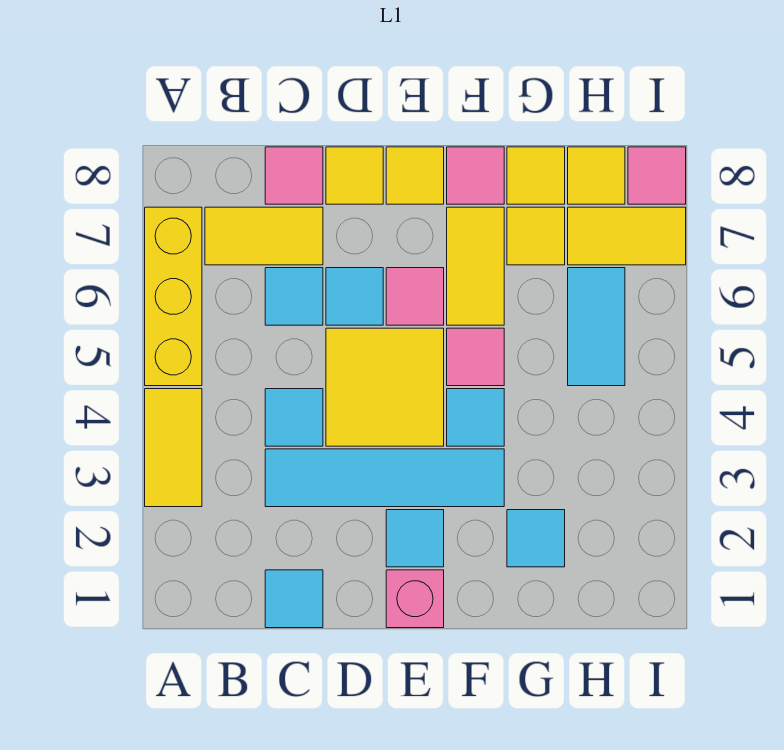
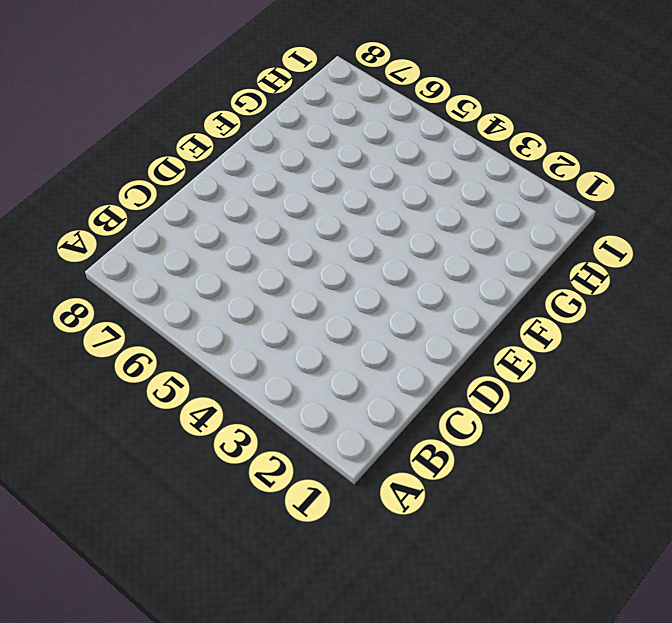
none -> yellow 1x2 tile [145,389,202,507]
none -> yellow 1x3 brick [145,207,202,386]
none -> yellow 1x2 tile [205,207,323,265]

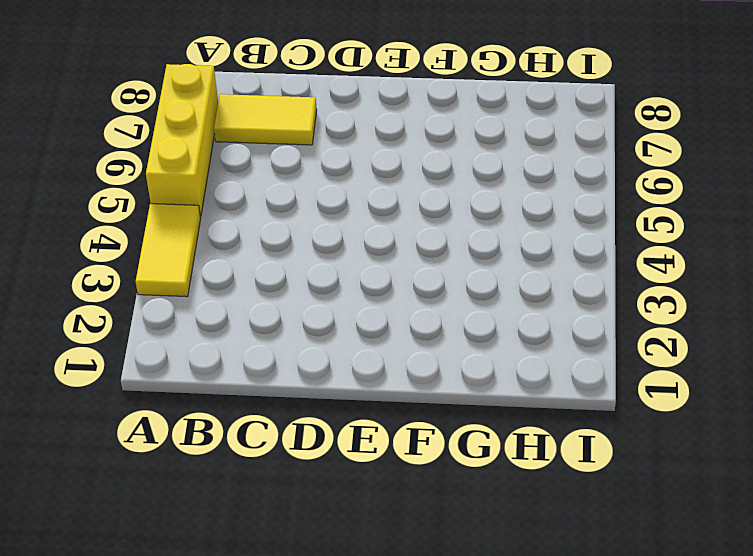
none -> cyan 1x1 tile [265,570,323,628]
none -> cyan 1x4 tile [265,449,504,507]
none -> cyan 1x1 tile [265,389,323,446]

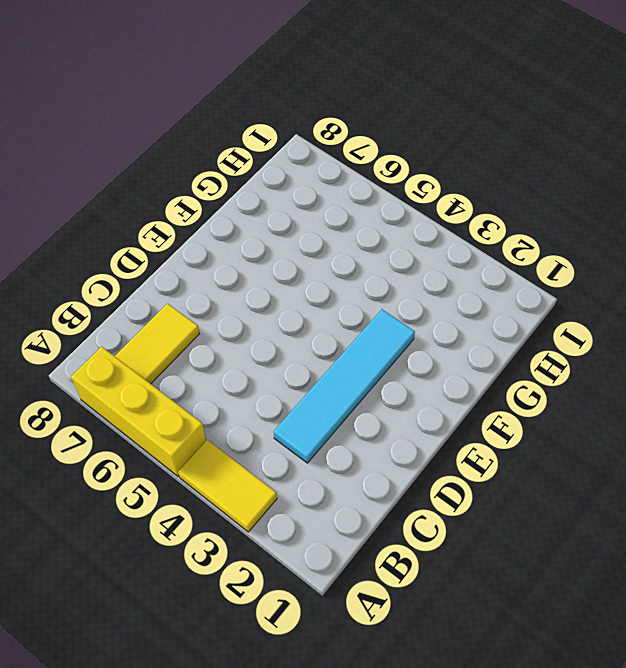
none -> cyan 1x1 tile [265,570,323,628]
none -> cyan 1x1 tile [265,389,323,446]
none -> cyan 1x1 tile [265,268,323,325]

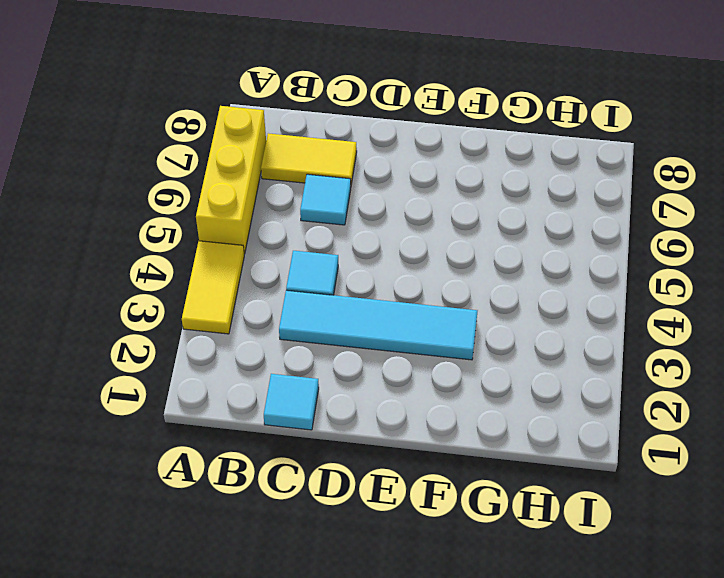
none -> pink 1x1 tile [265,147,323,204]
none -> yellow 2x2 tile [326,328,444,446]
none -> cyan 1x1 tile [326,268,383,325]

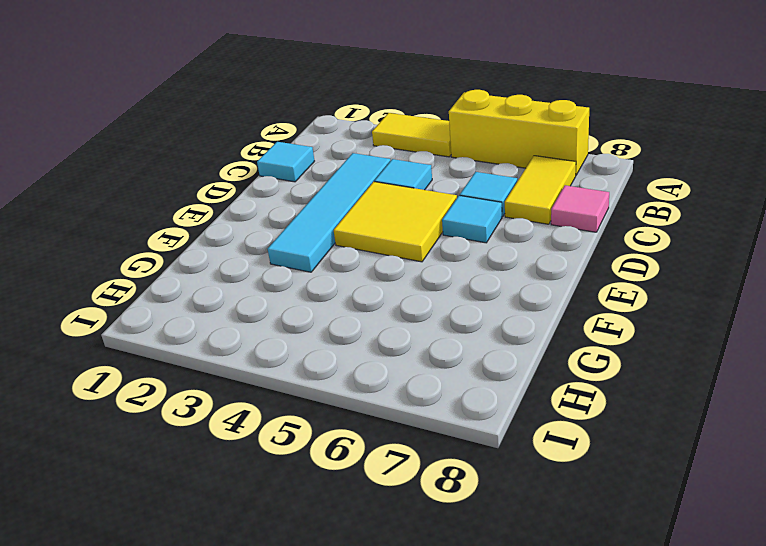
none -> yellow 1x1 tile [326,147,383,204]
none -> pink 1x1 brick [386,570,444,628]
none -> cyan 1x1 tile [386,510,444,567]

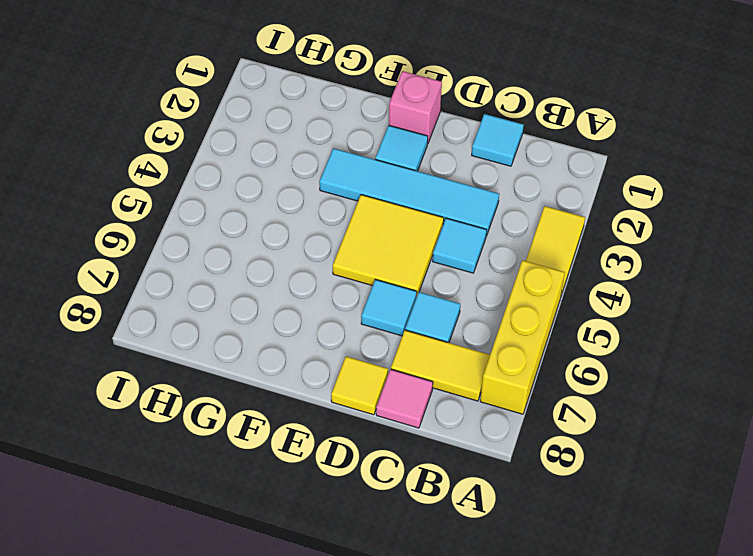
none -> pink 1x1 tile [386,268,444,325]
none -> yellow 1x1 tile [386,147,444,204]
none -> cyan 1x1 tile [447,389,504,446]

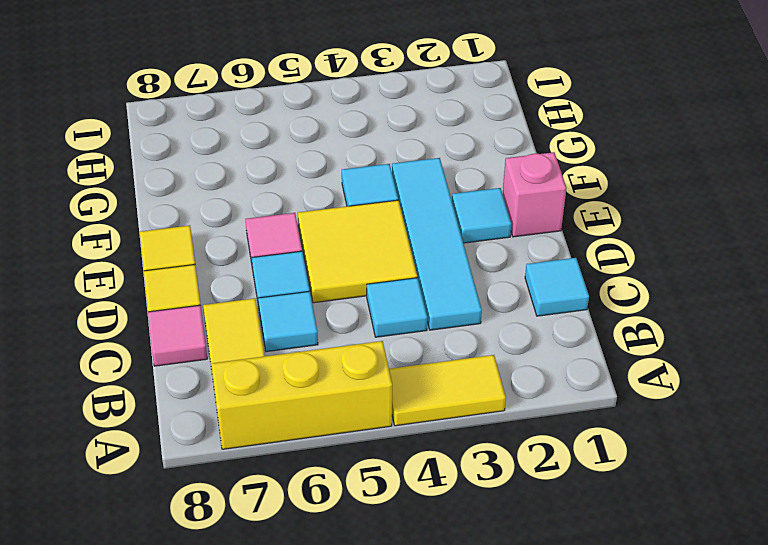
none -> pink 1x1 tile [447,328,504,386]
none -> yellow 1x2 tile [447,207,504,325]
none -> pink 1x1 tile [447,147,504,204]

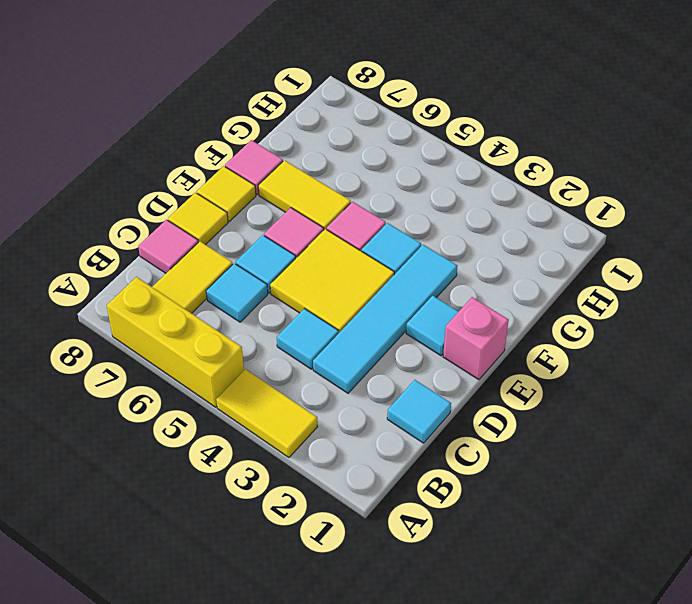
none -> cyan 1x1 tile [507,510,565,567]
none -> yellow 1x1 tile [507,207,565,265]
none -> yellow 1x1 tile [507,147,565,204]

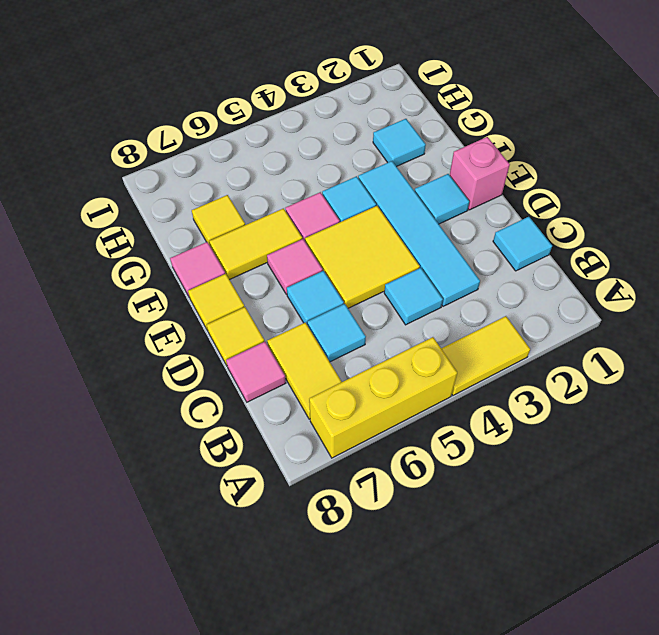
none -> yellow 1x1 tile [507,147,565,204]
none -> cyan 1x2 tile [568,268,625,386]
none -> yellow 1x2 tile [568,207,686,265]

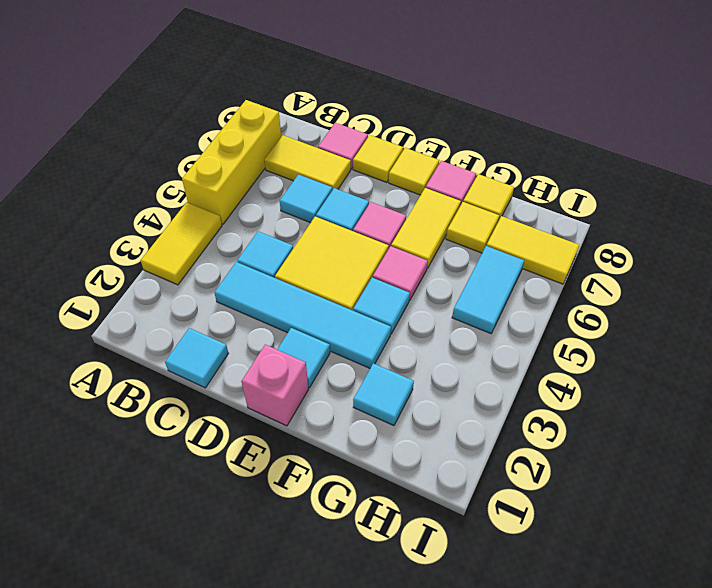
none -> yellow 1x1 tile [568,147,625,204]
none -> pink 1x1 tile [628,147,686,204]

